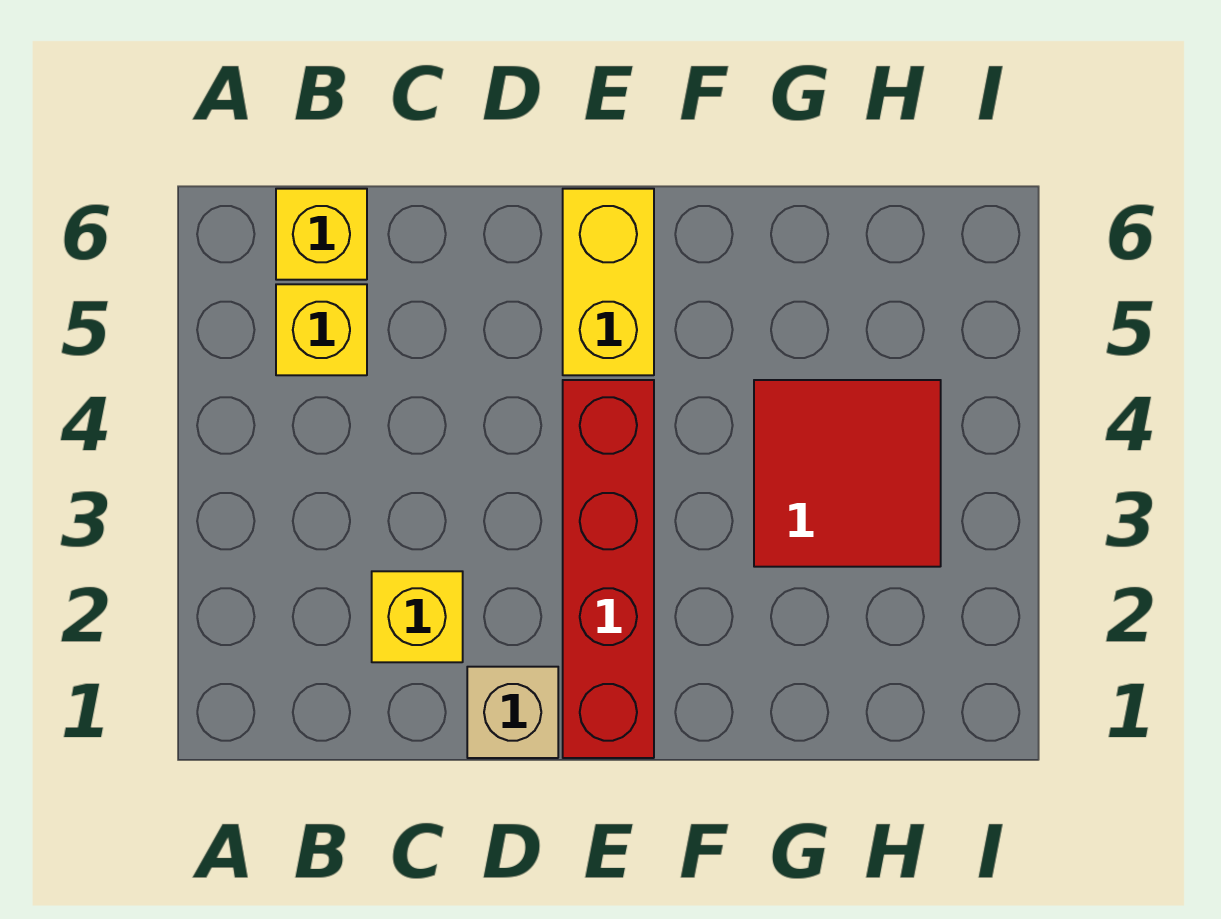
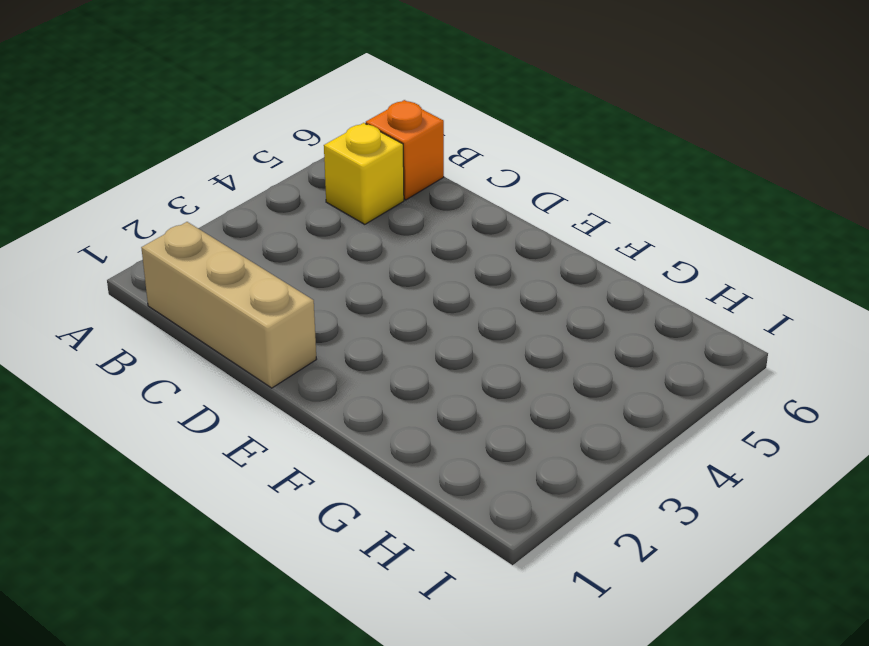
tan 1x3 brick [141,222,317,388] -> tan 1x1 brick [467,667,558,758]
orange 1x1 brick [366,100,444,200] -> yellow 1x1 brick [276,189,367,280]
none -> yellow 1x1 brick [372,571,463,662]
none -> red 1x4 brick [563,380,654,758]

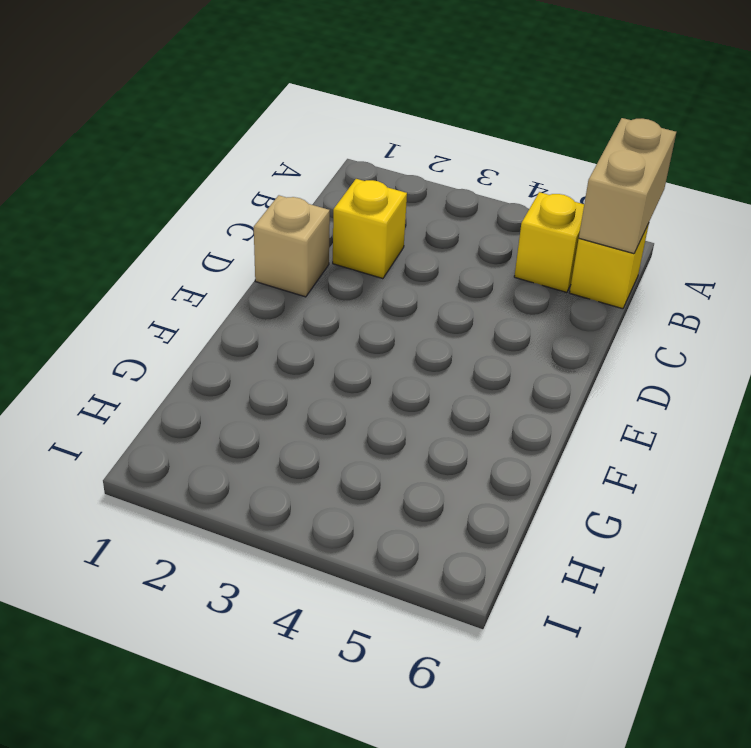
tan 1x2 brick [579,118,676,254] -> none
none -> red 1x4 brick [563,380,654,758]
none -> yellow 1x2 brick [563,189,654,375]

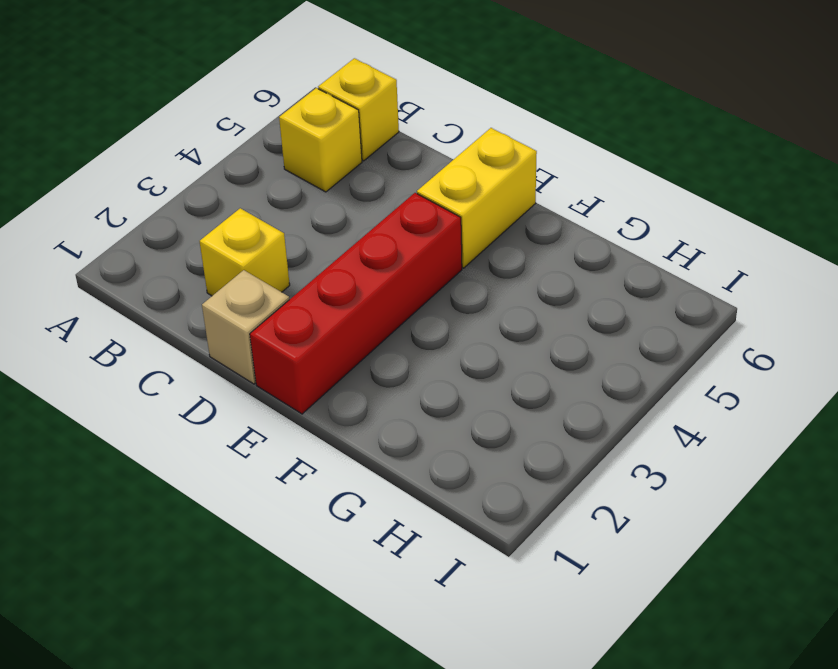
none -> red 2x2 tile [754,380,941,567]

